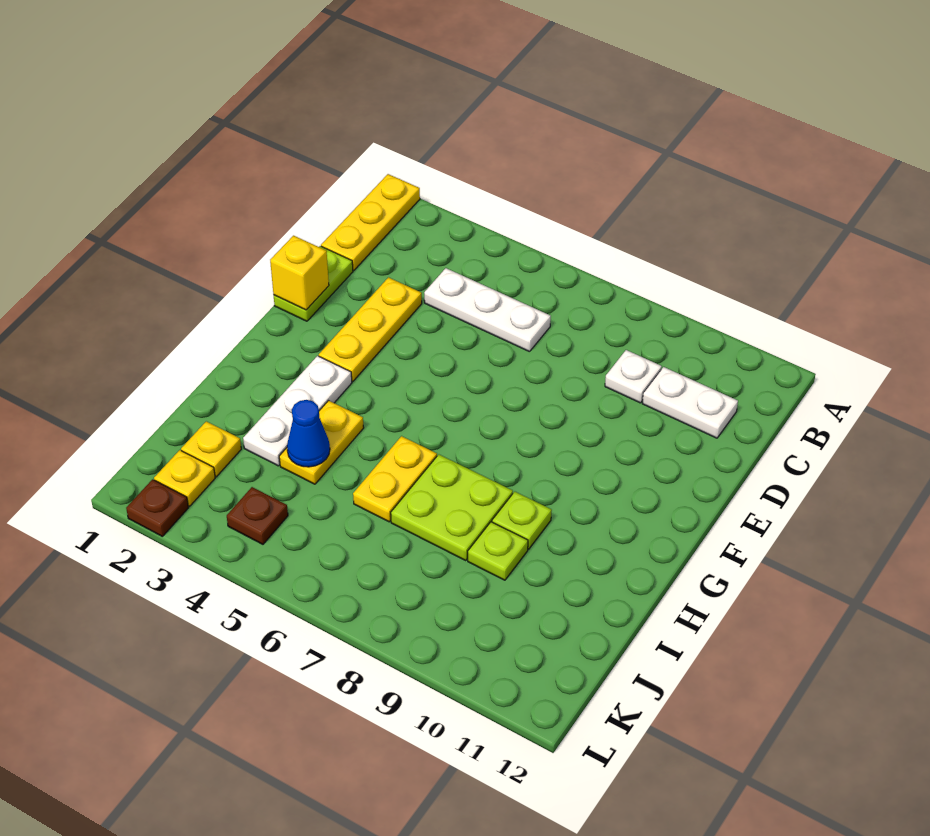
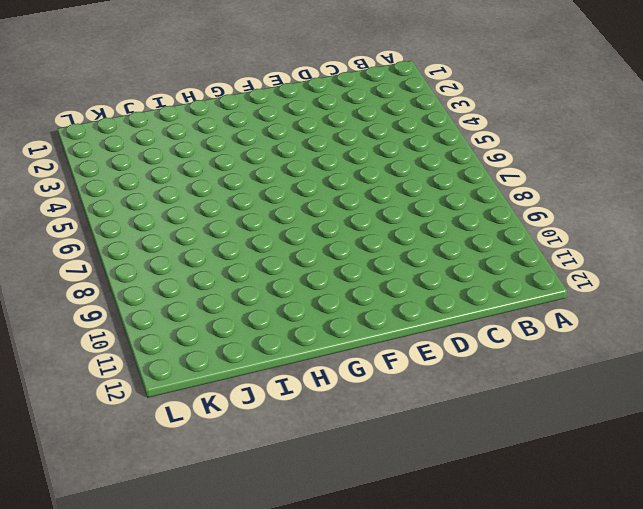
none -> yellow 1x3 plate [321,174,420,270]
none -> white 1x3 plate [424,268,551,352]
none -> white 1x1 plate [605,350,662,403]

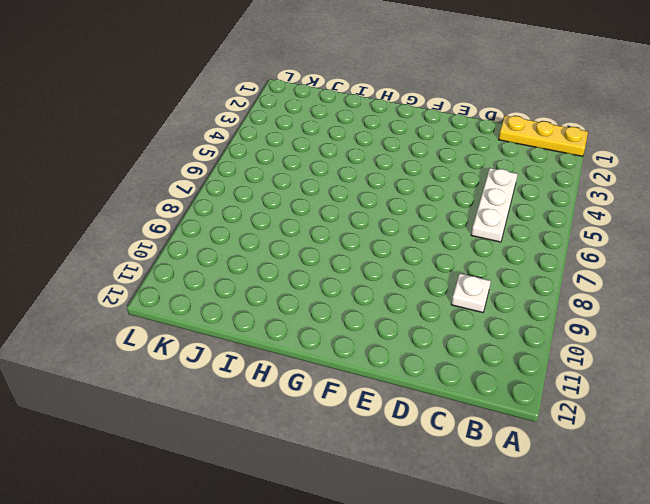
none -> white 1x2 plate [642,367,738,438]
none -> lime 1x2 plate [274,246,353,321]
none -> yellow 1x3 plate [319,277,422,381]

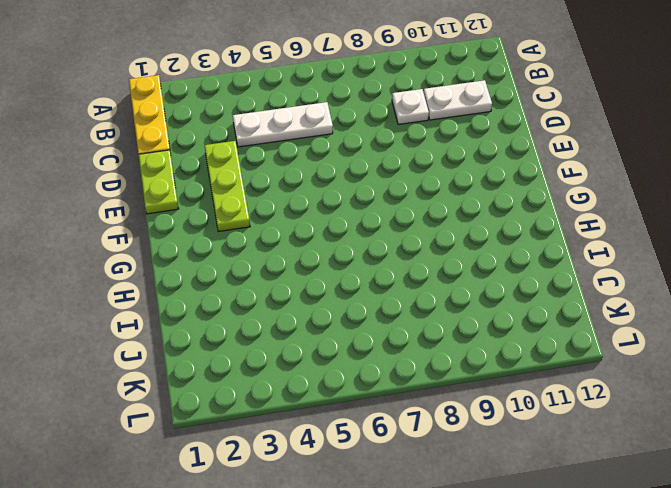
lime 1x3 plate [204,141,250,232] -> yellow 1x3 plate [319,277,422,381]
none -> white 1x3 plate [243,356,352,466]
none -> yellow 1x2 plate [279,401,364,484]
none -> yellow 1x2 plate [353,436,437,522]

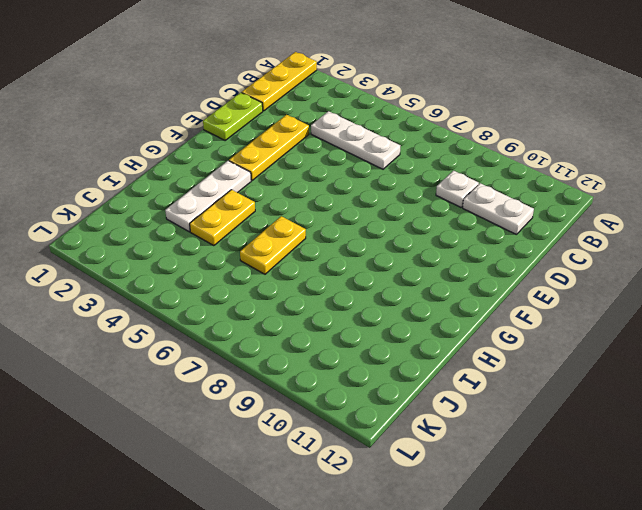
none -> lime 2x2 plate [391,454,513,561]
none -> lime 1x1 plate [492,492,552,549]
none -> lime 1x1 plate [468,522,528,580]

